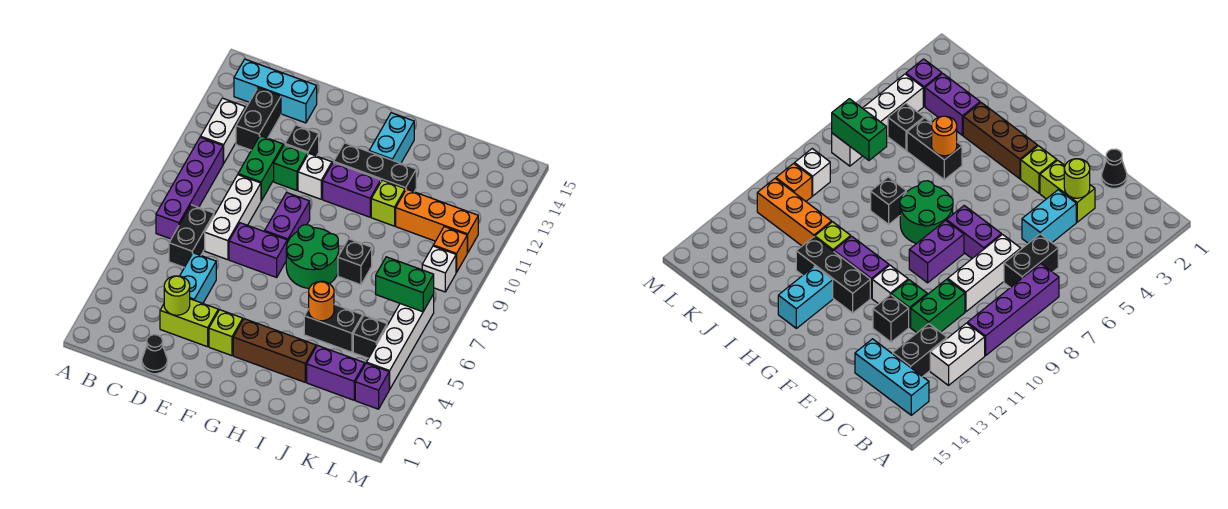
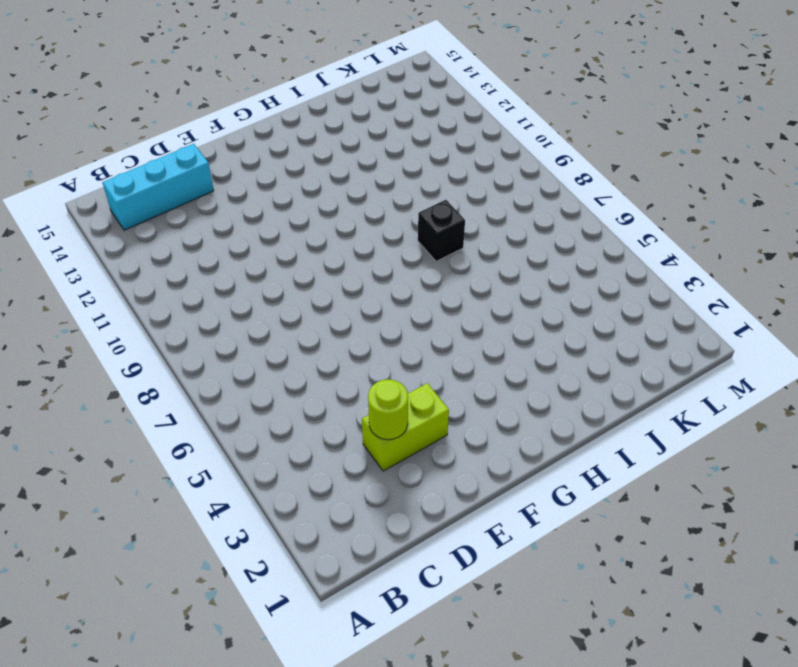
none -> purple 1x4 brick [156,137,224,239]
none -> white 1x2 brick [200,98,245,163]
none -> black 1x2 brick [169,205,214,267]
none -> black 1x2 brick [236,88,281,150]

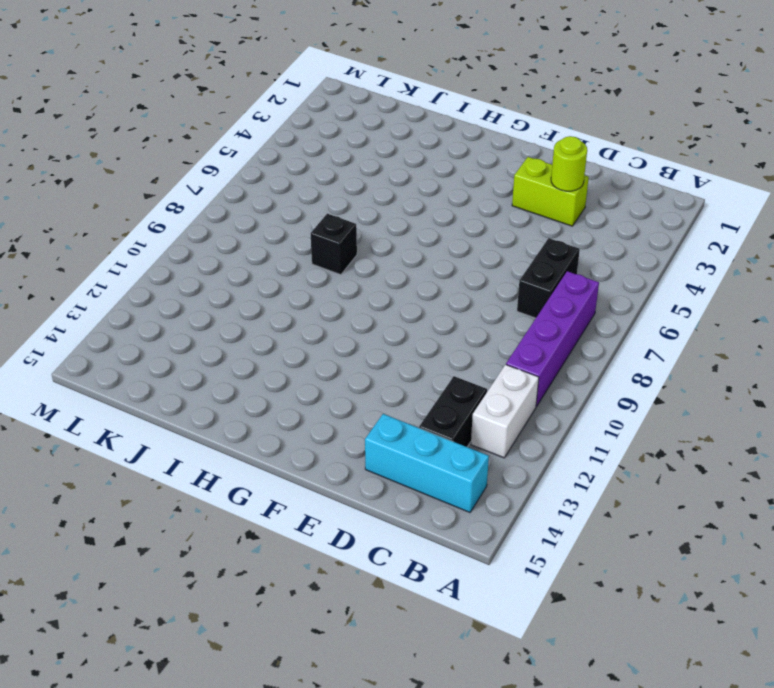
none -> black 1x1 cone [142,335,167,374]
none -> cyan 1x2 brick [180,253,216,303]
none -> white 1x3 brick [205,175,261,260]
none -> green 1x2 brick [238,136,283,201]

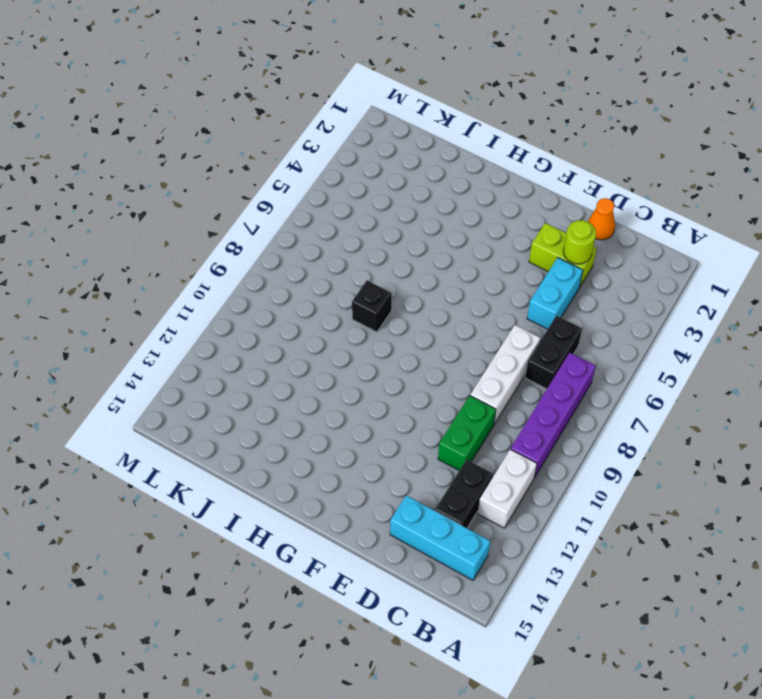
orange 1x1 cone [588,198,615,240] -> black 1x1 cone [142,335,167,374]
none -> purple 1x2 brick [229,223,287,277]
none -> green 1x1 brick [274,145,308,190]
none -> black 1x1 brick [285,125,319,156]
none -> lime 1x1 brick [209,310,243,356]

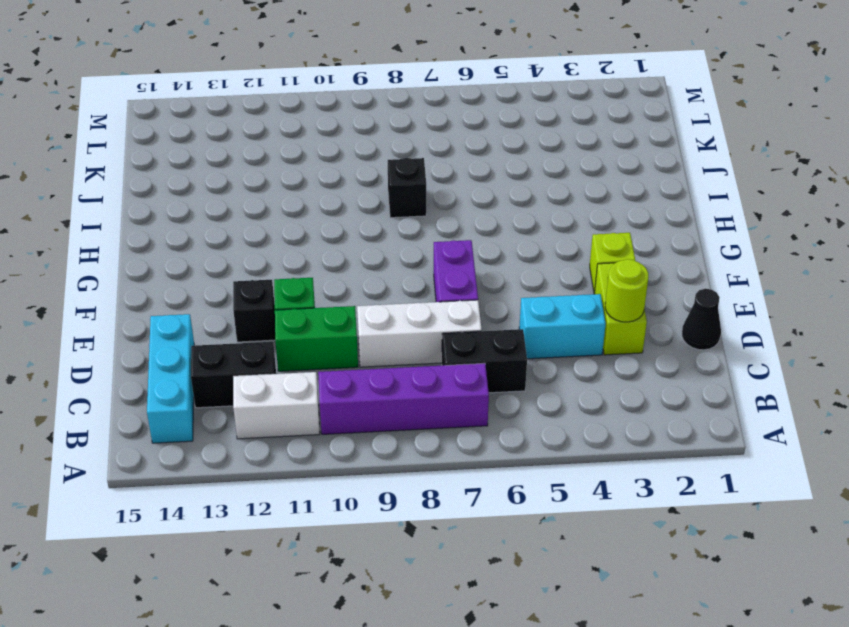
none -> purple 1x2 brick [265,193,310,242]
none -> white 1x1 brick [298,154,332,199]
none -> brown 1x3 brick [233,319,316,382]
none -> green 2x2 round brick [286,225,339,288]

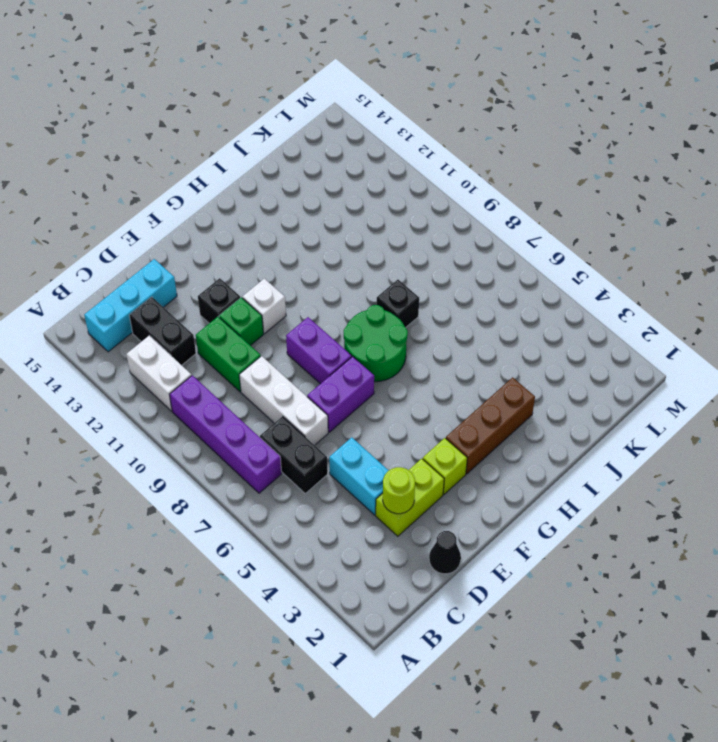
none -> purple 1x2 brick [323,162,381,217]
none -> black 1x3 brick [334,143,416,192]
none -> cyan 1x2 brick [369,113,414,163]
none -> black 1x2 brick [304,304,363,352]

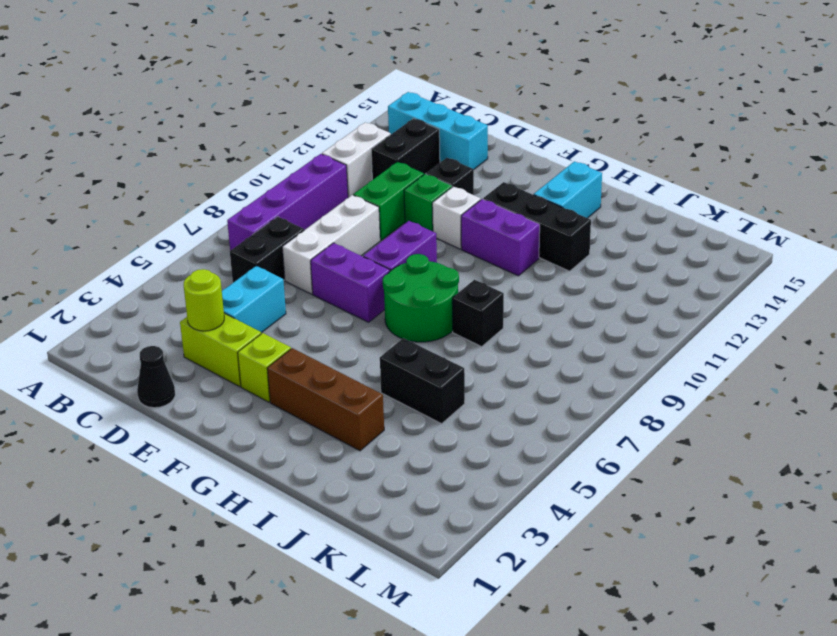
none -> lime 1x1 brick [371,180,405,226]
none -> purple 1x2 brick [307,345,365,400]
none -> orange 1x3 brick [396,189,478,253]
none -> black 1x1 brick [353,315,387,358]

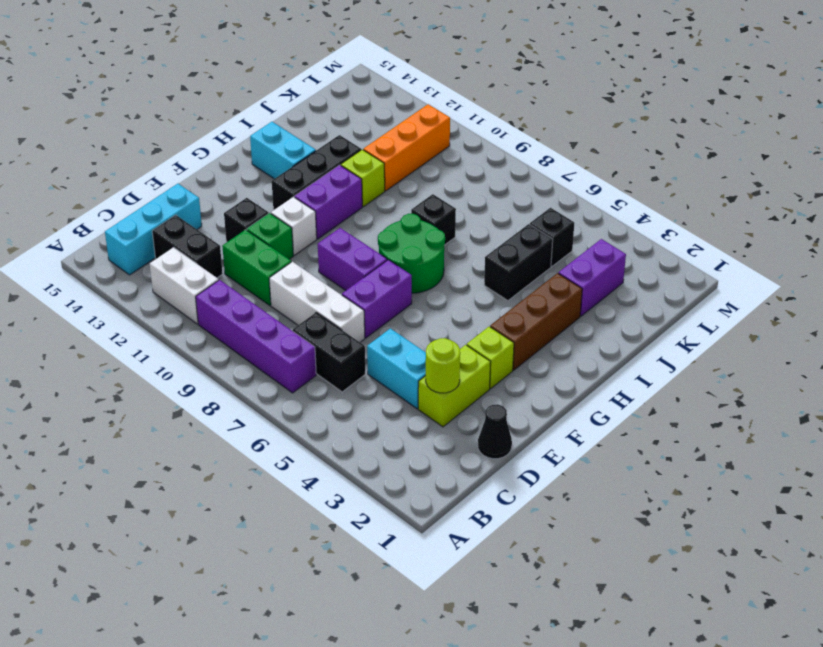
none -> purple 1x1 brick [355,363,390,409]
none -> white 1x4 brick [366,294,434,389]
none -> white 1x1 brick [422,246,456,292]
none -> orange 1x1 brick [433,227,467,272]

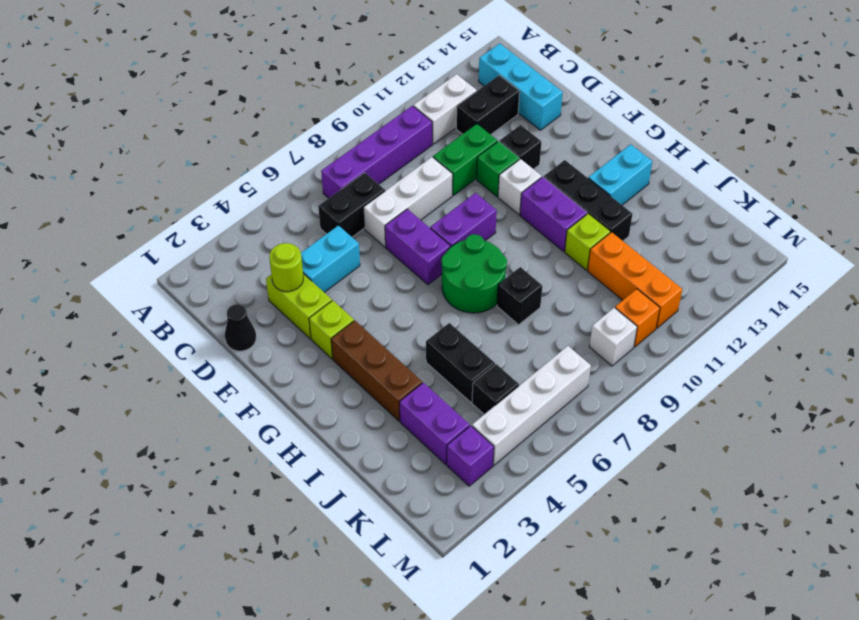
none -> orange 1x1 round brick [309,281,334,321]
none -> green 1x2 brick [376,257,434,312]

